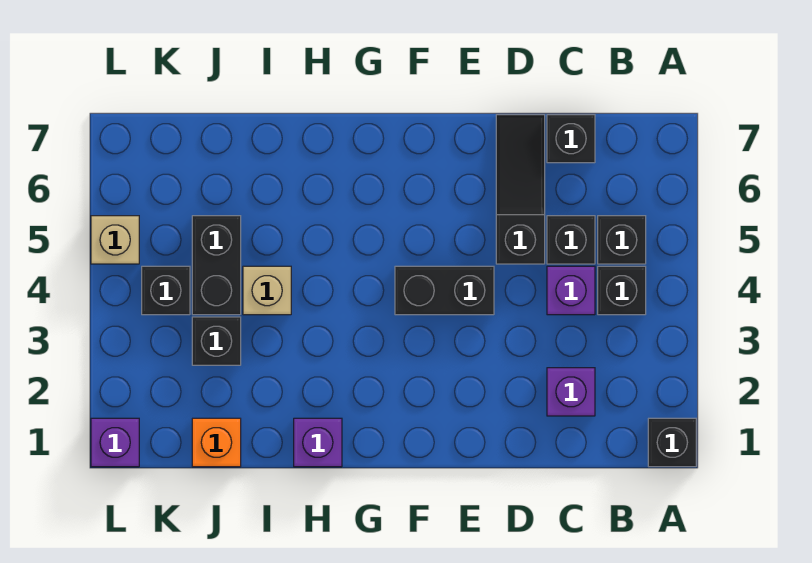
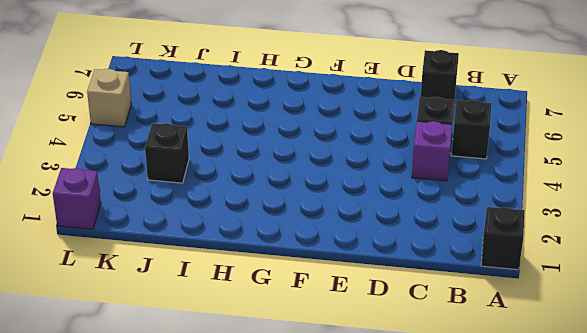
none -> black 1x1 brick [598,266,646,315]
none -> purple 1x1 brick [547,368,595,416]
none -> black 1x3 slope [496,115,545,264]

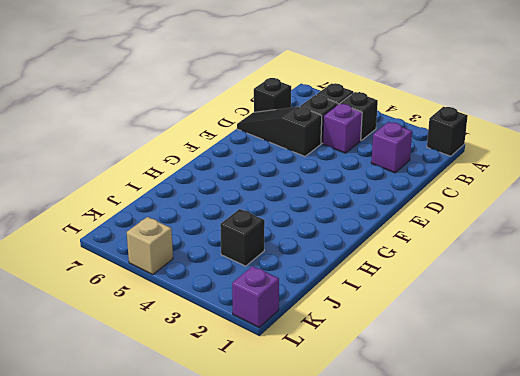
none -> black 1x2 brick [395,266,494,315]
none -> purple 1x1 brick [294,418,342,467]
none -> tan 1x1 brick [243,266,291,315]

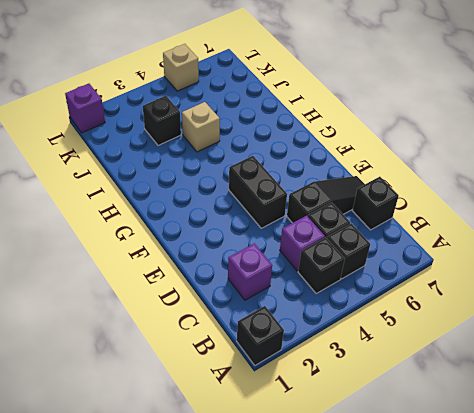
none -> purple 1x1 brick [294,418,342,467]
none -> orange 1x1 brick [192,418,241,467]
none -> black 1x2 brick [192,216,241,315]

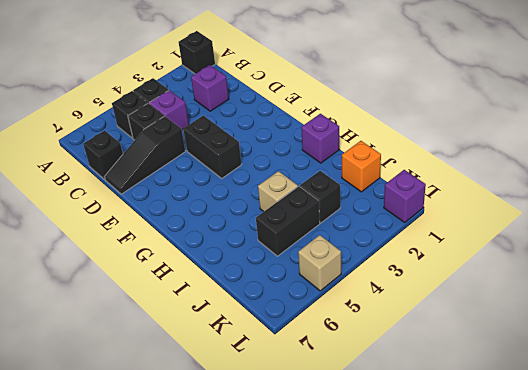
none -> black 1x1 brick [142,266,190,315]

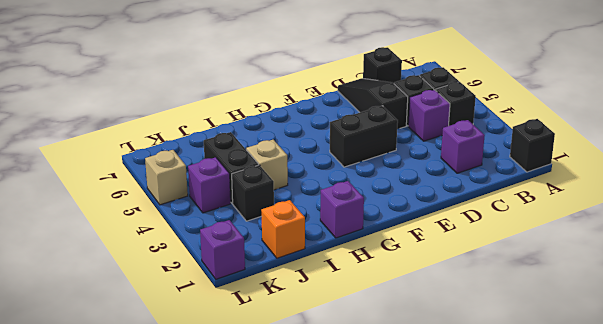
purple 1x1 brick [188,157,231,213] -> black 1x1 brick [142,266,190,315]

